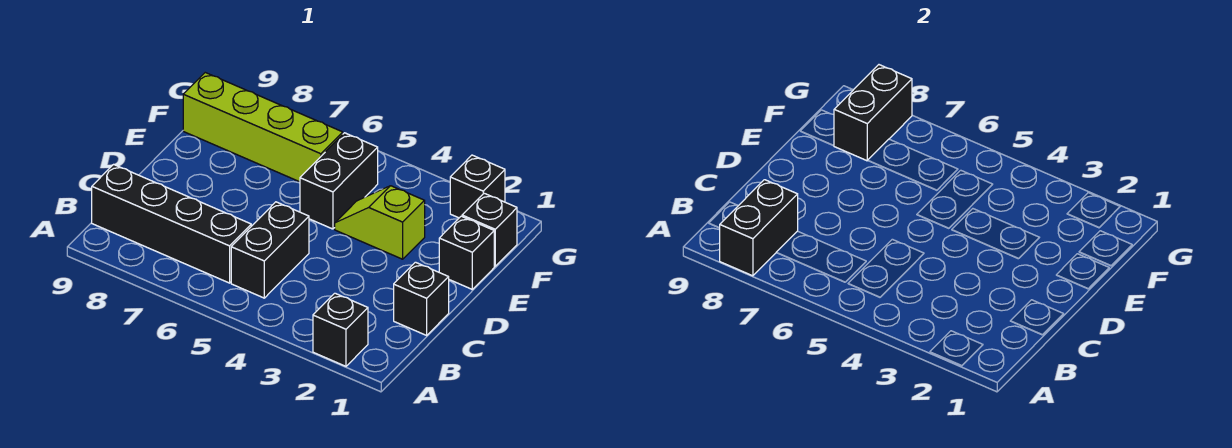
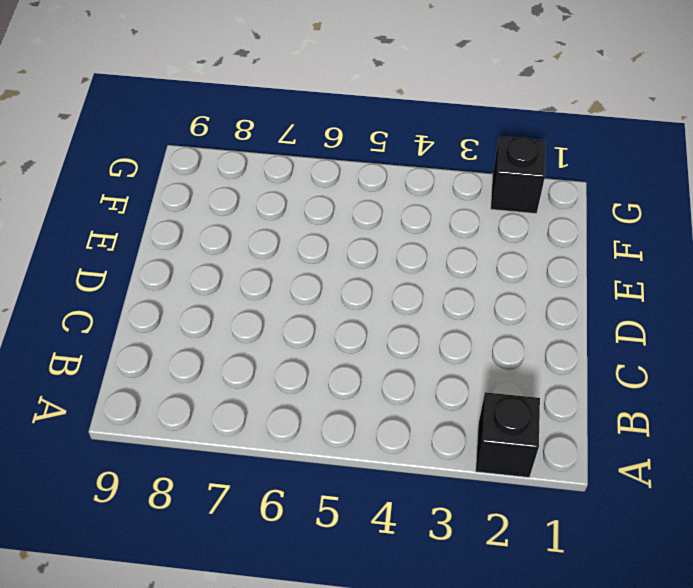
none -> black 1x2 brick [231,202,309,298]
none -> black 1x4 brick [92,165,251,283]
none -> black 1x1 brick [394,262,449,335]

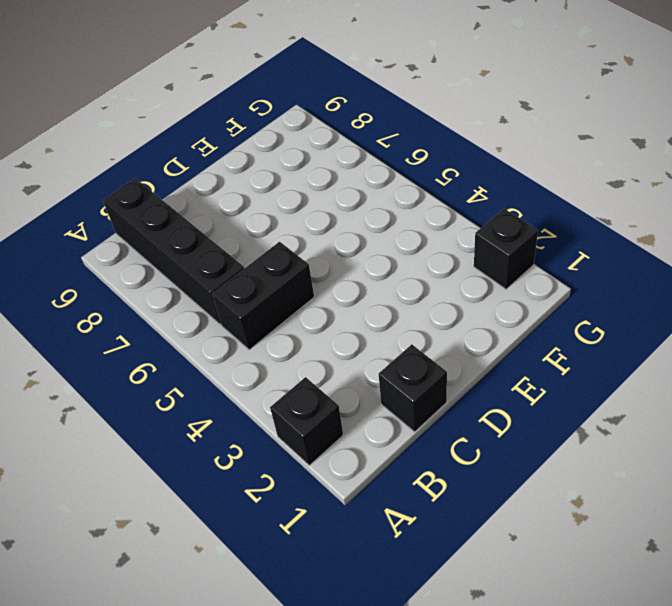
none -> black 1x1 brick [439,216,494,289]
none -> lime 1x2 slope [335,186,425,259]
none -> black 1x2 brick [300,133,378,229]

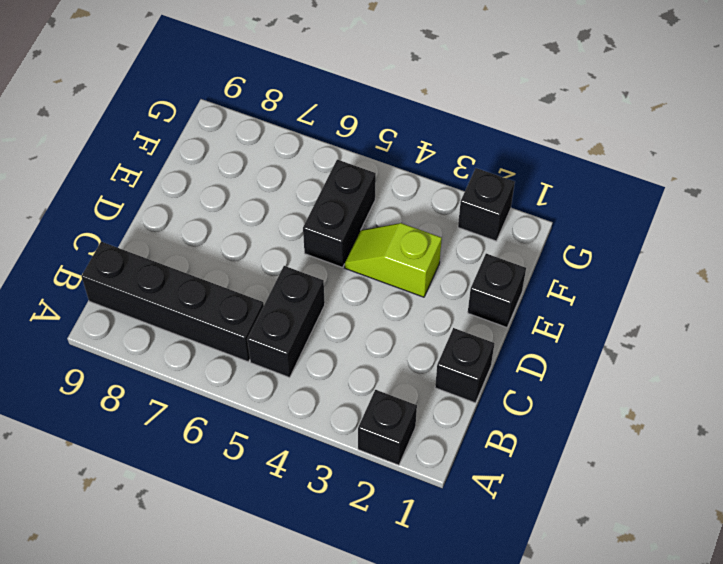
none -> black 1x1 brick [462,193,517,266]
none -> lime 1x4 brick [183,73,343,182]
none -> black 1x2 brick [720,180,798,276]

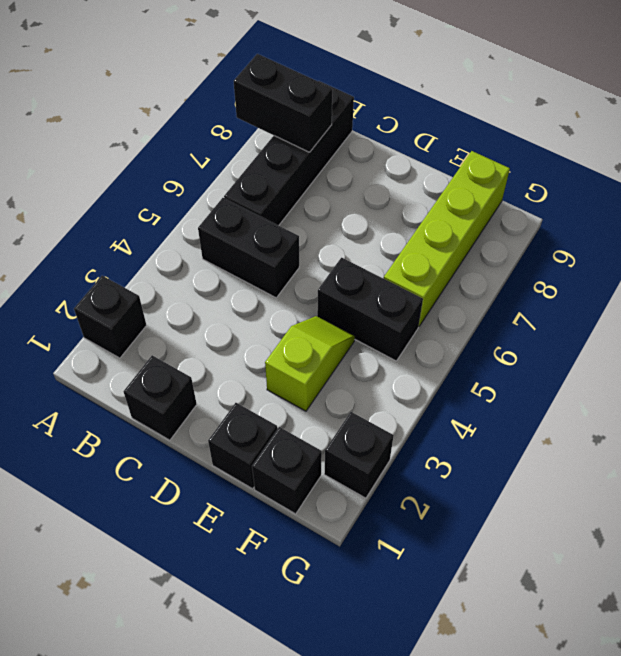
none -> black 1x2 brick [834,65,912,161]

